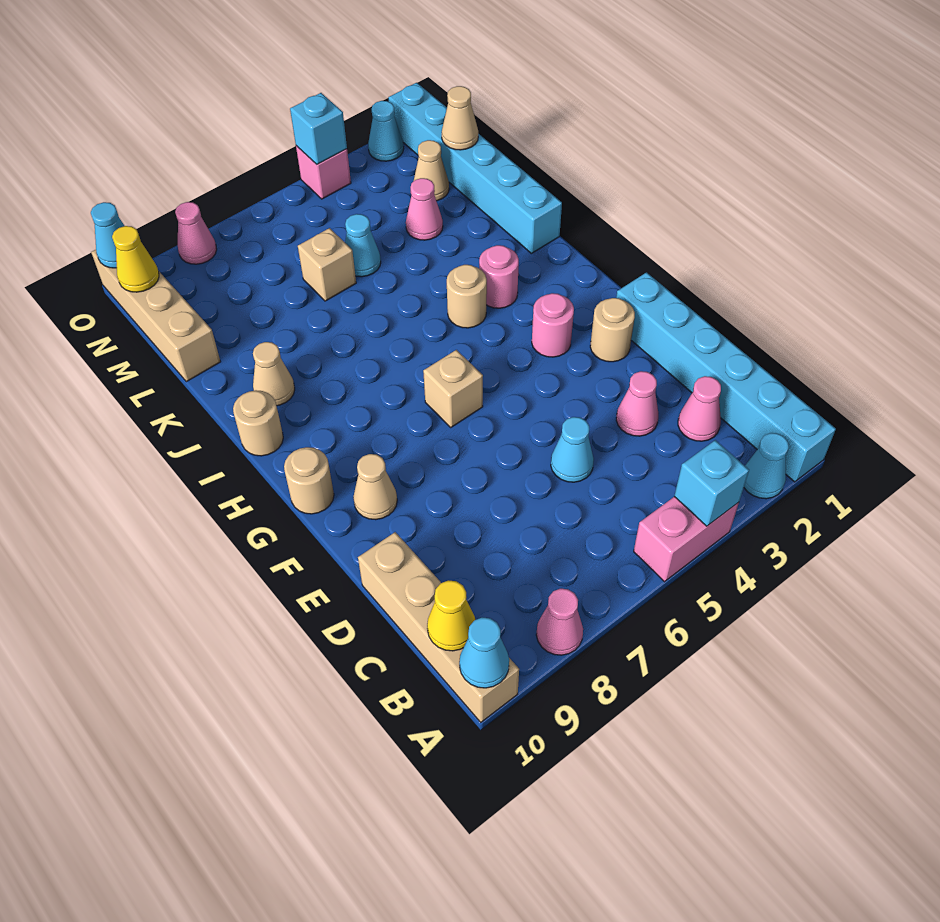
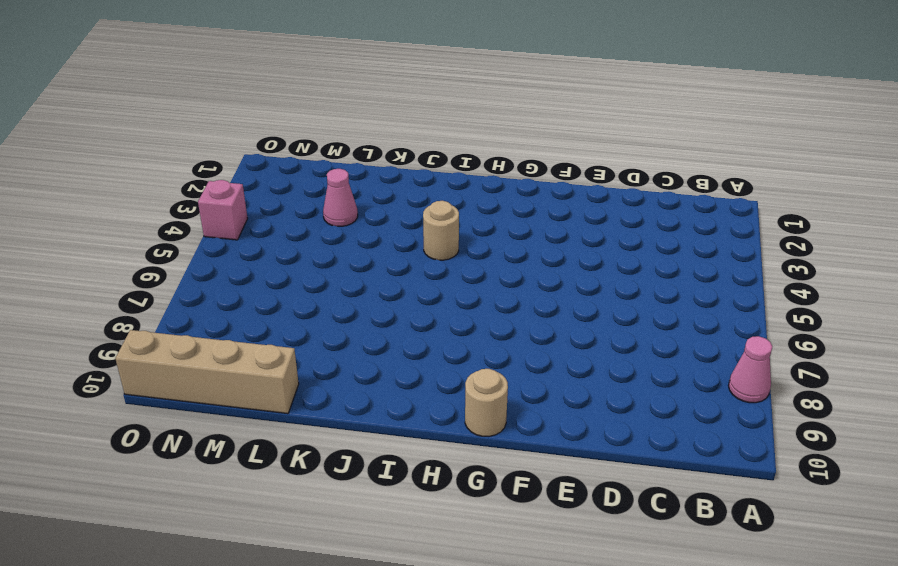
none -> cyan 1x6 brick [616,272,836,482]
none -> cyan 1x1 cone [744,433,789,499]
none -> pink 1x2 brick [634,497,739,582]
none -> tan 1x4 brick [358,532,519,722]

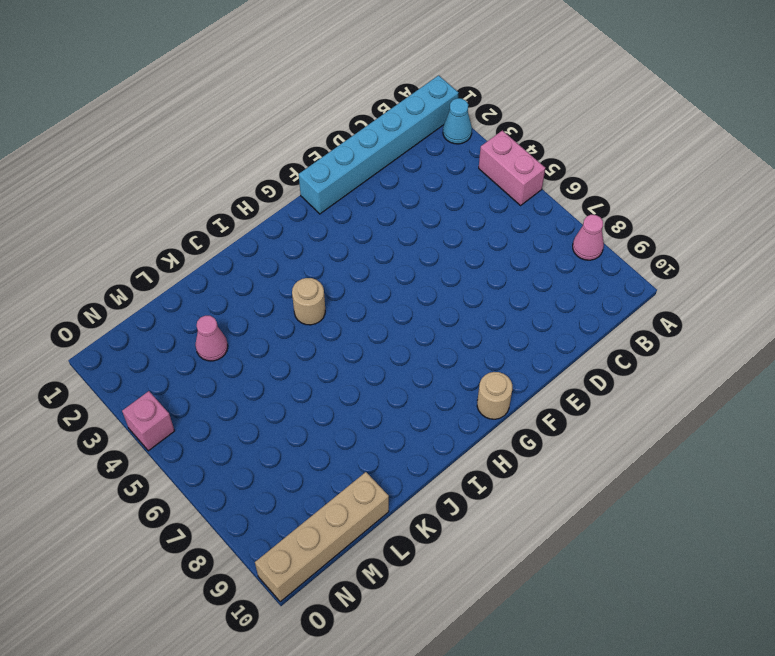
none -> tan 1x4 brick [358,532,519,722]
none -> pink 1x1 cone [678,376,721,441]
none -> pink 1x1 cone [616,371,658,436]
none -> cyan 1x1 cone [551,417,594,482]

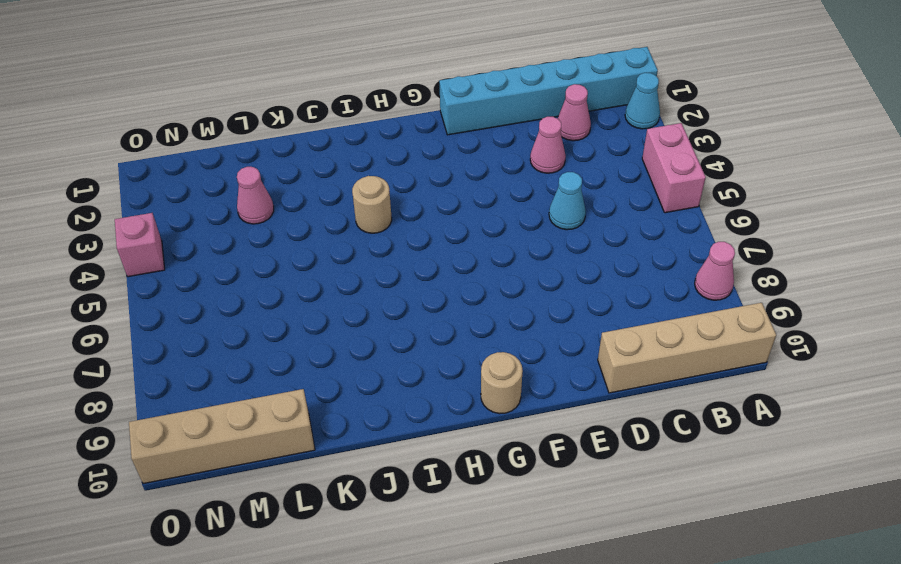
none -> tan 1x1 round brick [590,298,635,362]
none -> tan 1x1 cone [353,454,397,520]
none -> pink 1x1 round brick [532,293,574,357]
none -> tan 1x1 brick [423,350,483,427]

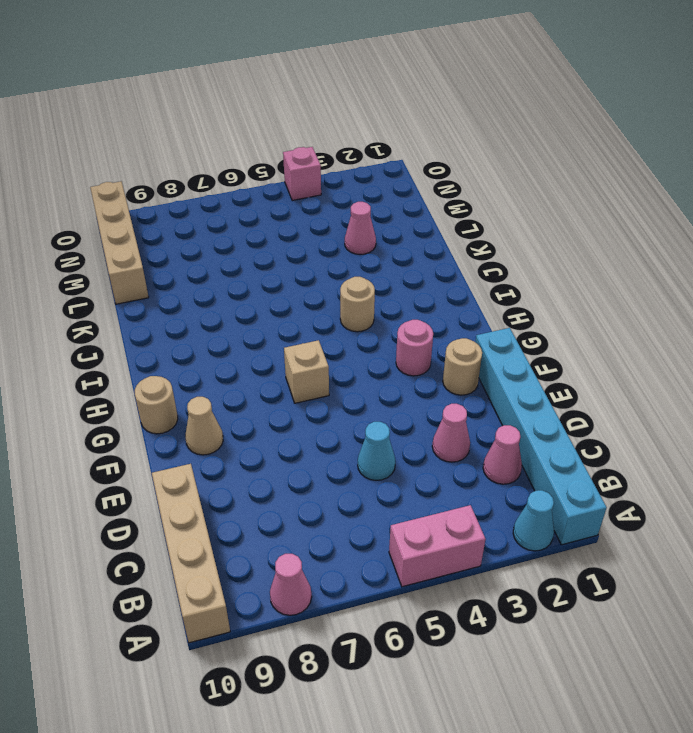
none -> pink 1x1 round brick [479,245,519,308]
none -> tan 1x1 round brick [233,390,283,456]
none -> cyan 1x6 brick [389,83,562,253]
none -> tan 1x1 cone [253,342,295,406]

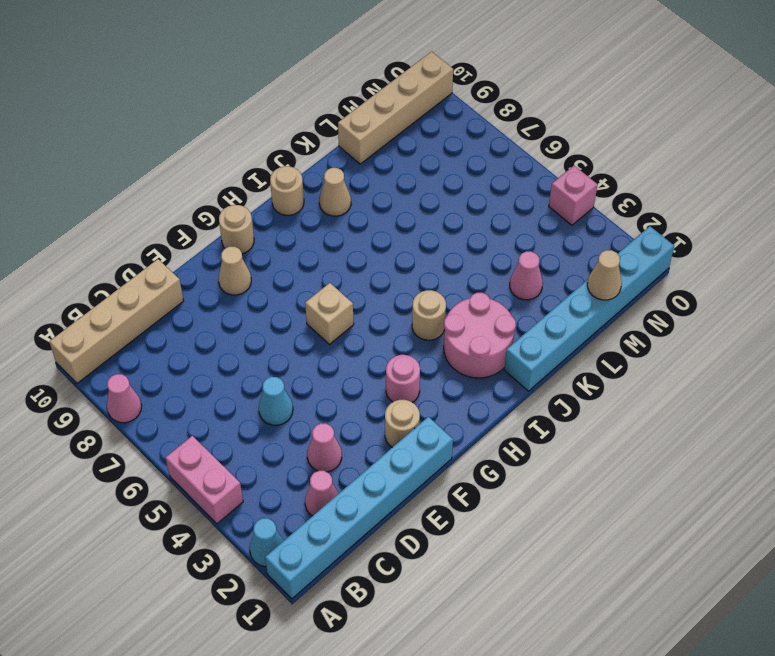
pink 2x2 round brick [444,293,516,378] -> pink 1x1 round brick [479,245,519,308]
none -> cyan 1x1 cone [345,214,381,277]
none -> tan 1x1 brick [298,228,356,301]
none -> tan 1x1 cone [414,140,449,201]
none -> cyan 1x1 cone [368,101,404,161]

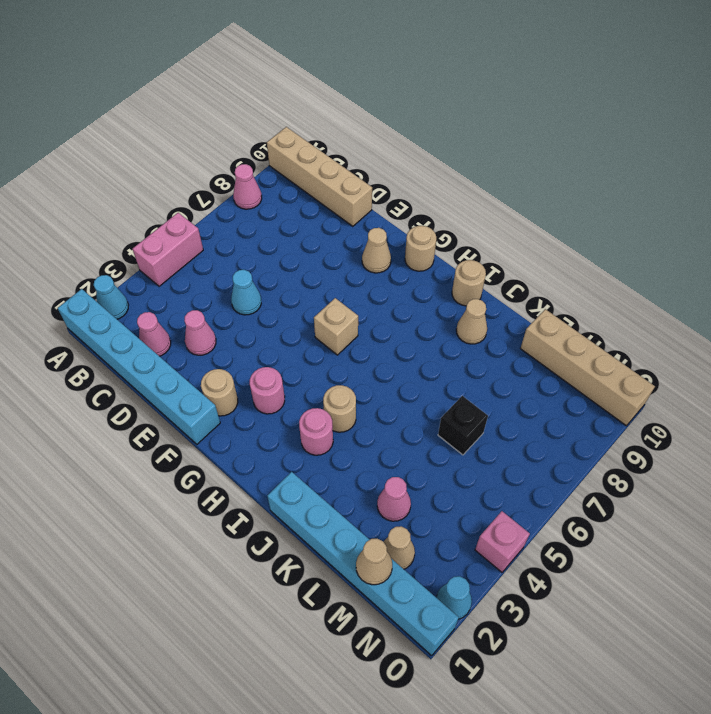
black 1x1 brick [438,396,488,455] -> tan 1x1 brick [298,228,356,301]
none -> cyan 1x1 cone [345,214,381,277]
none -> pink 1x1 cone [175,202,217,264]
none -> cyan 1x1 brick [674,440,749,526]
none -> cyan 1x1 cone [459,618,509,688]

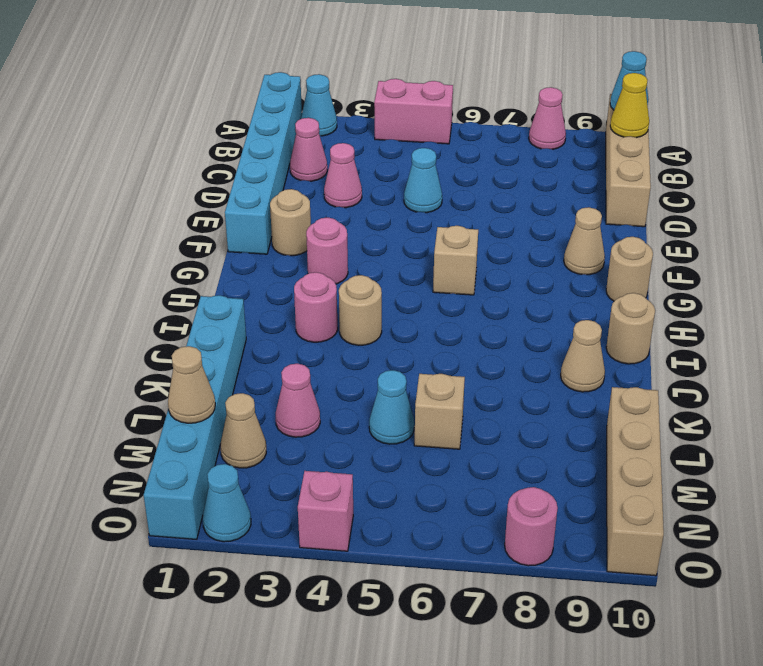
pink 1x1 round brick [505,487,558,566] -> pink 1x1 cone [175,202,217,264]
none -> cyan 1x1 brick [674,440,749,526]
none -> yellow 1x1 cone [112,226,159,292]
none -> cyan 1x1 brick [290,93,347,164]
none -> cyan 1x1 cone [91,202,124,268]

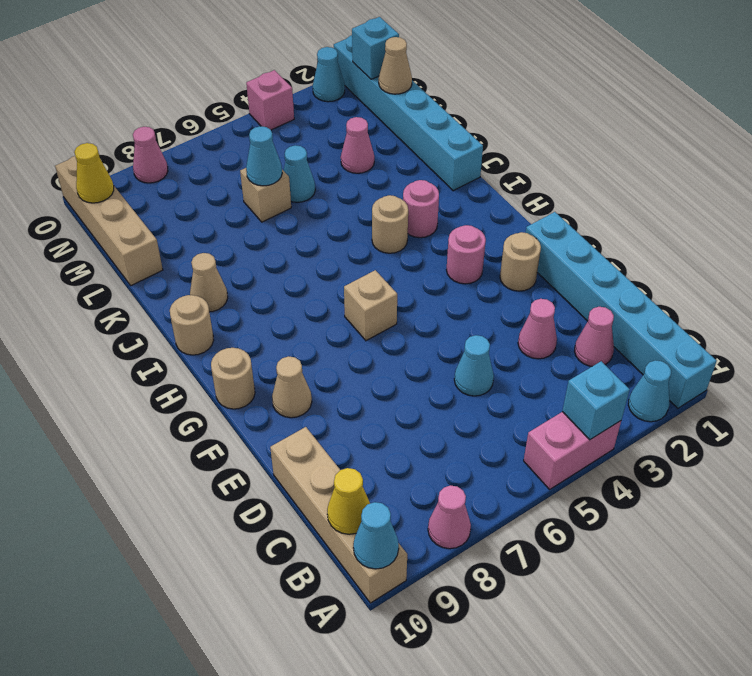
cyan 1x1 cone [246,126,282,186] -> cyan 1x1 cone moved to [91,202,124,268]
cyan 1x1 brick [352,17,399,79] -> cyan 1x1 brick moved to [290,93,347,164]
none -> tan 1x1 cone [414,140,449,201]

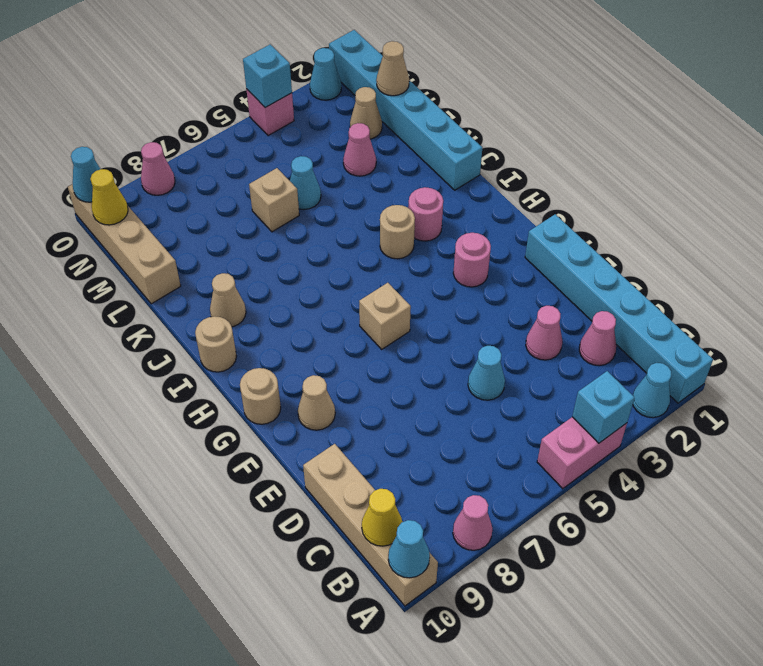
none -> tan 1x1 round brick [590,298,635,362]

